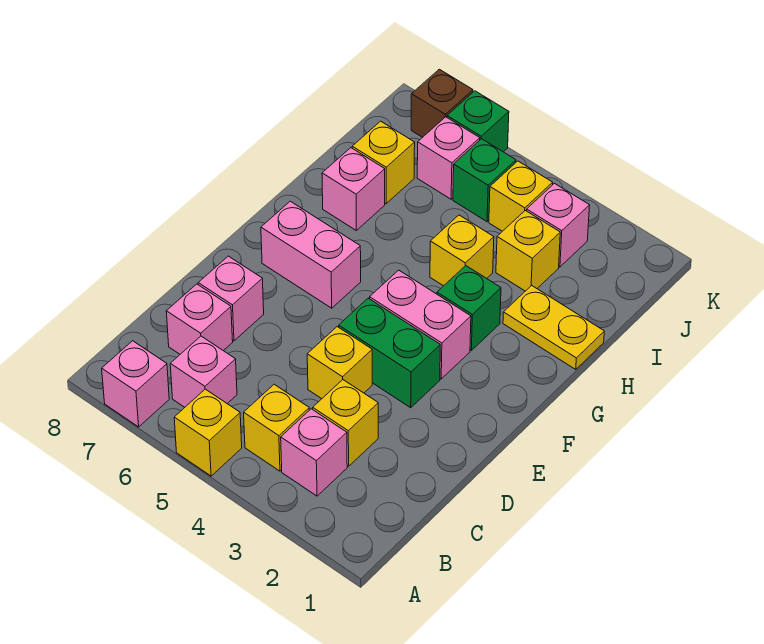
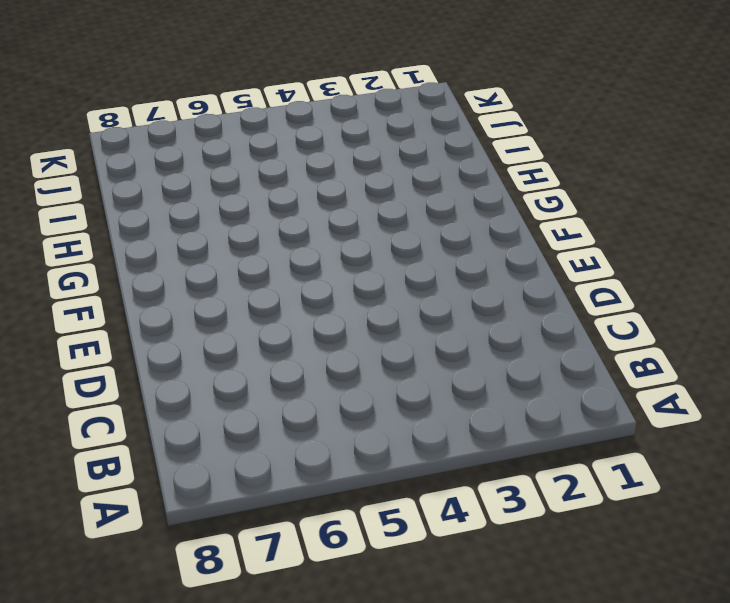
none -> yellow 1x1 brick [174,389,242,476]
none -> pink 1x1 brick [102,341,169,427]
none -> pink 1x1 brick [281,409,347,496]

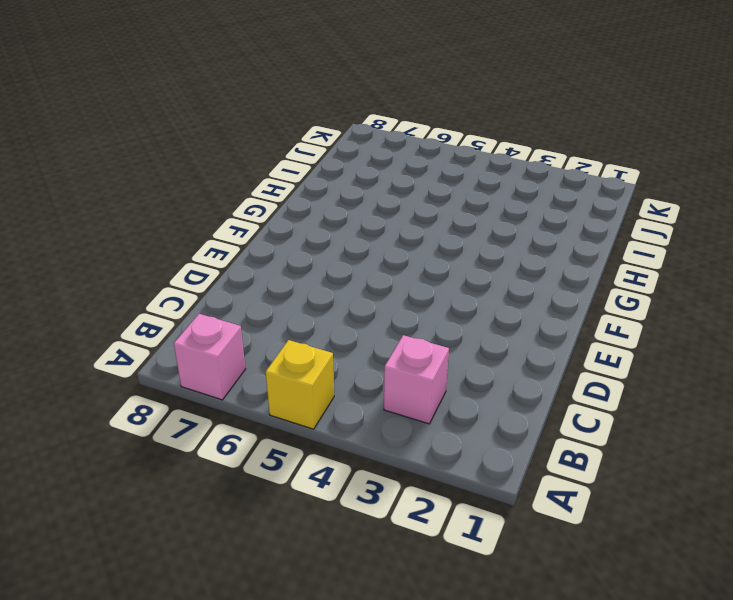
none -> yellow 1x1 brick [244,384,309,471]
none -> pink 1x1 brick [170,336,237,407]
none -> yellow 1x1 brick [313,380,378,466]

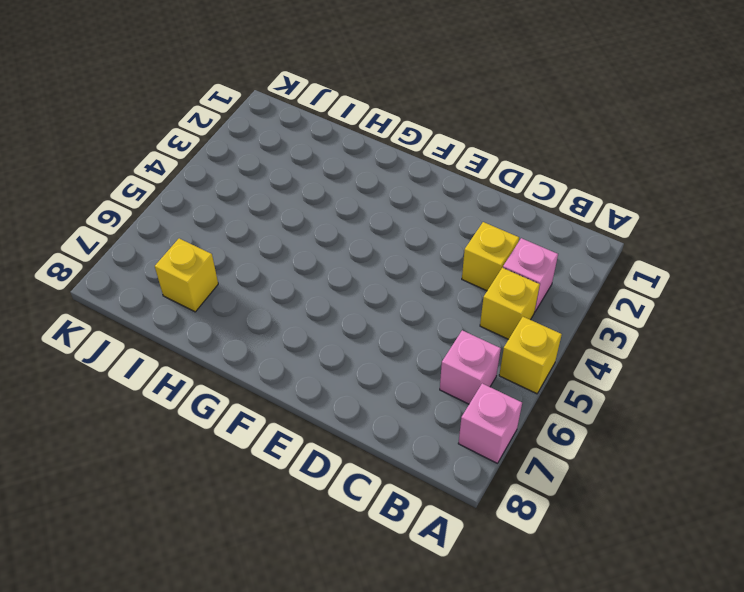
none -> pink 1x1 brick [166,284,233,354]
none -> yellow 1x1 brick [307,327,372,399]
none -> pink 1x1 brick [198,256,264,341]

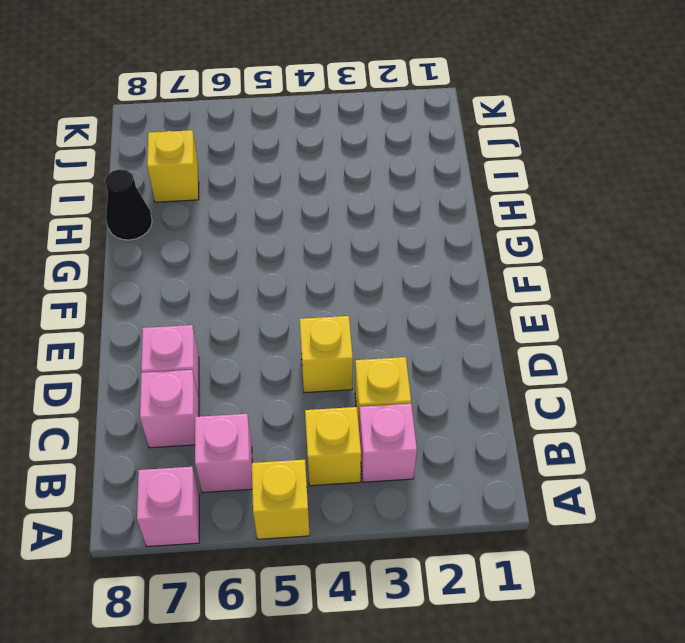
black 1x1 cone [105,169,152,240] -> none
none -> green 1x2 brick [339,298,440,408]
none -> pink 1x2 brick [370,270,471,379]
none -> pink 1x2 brick [261,201,361,308]

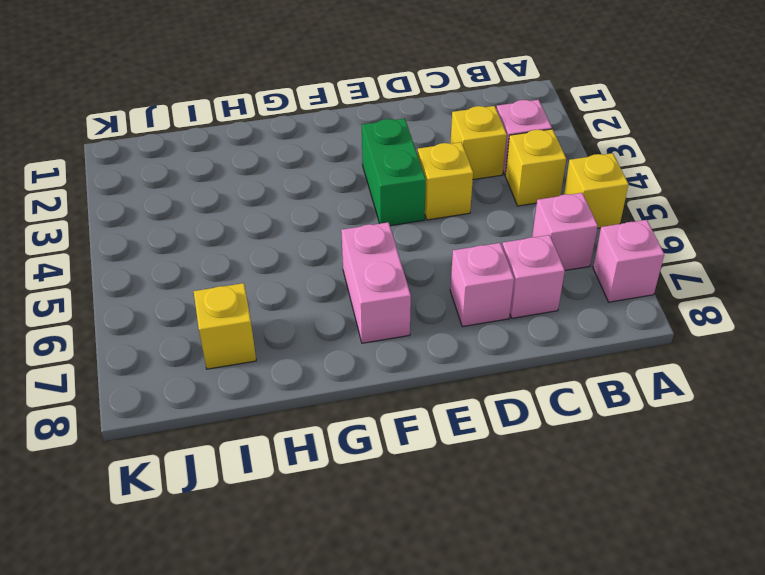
none -> pink 1x2 brick [370,270,471,379]
none -> green 1x1 brick [437,266,501,350]
none -> yellow 1x2 plate [503,285,604,369]

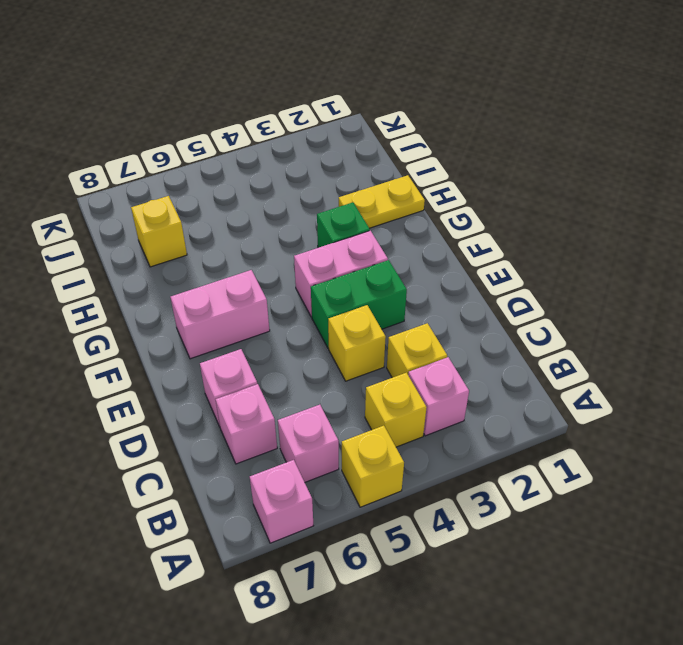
none -> yellow 1x1 brick [430,215,494,286]
none -> pink 1x1 brick [322,148,385,230]
none -> yellow 1x1 brick [496,211,560,291]

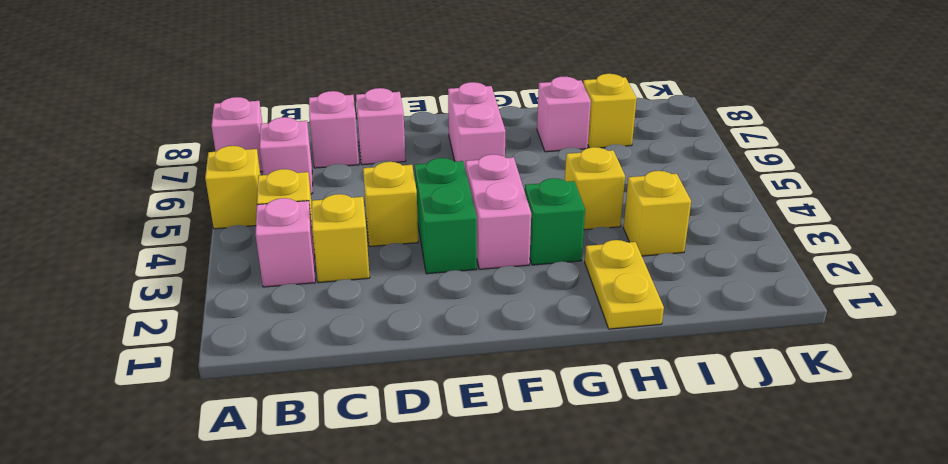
none -> pink 1x1 brick [527,184,590,267]
none -> yellow 1x1 brick [489,161,553,231]
none -> green 1x1 brick [453,139,516,222]

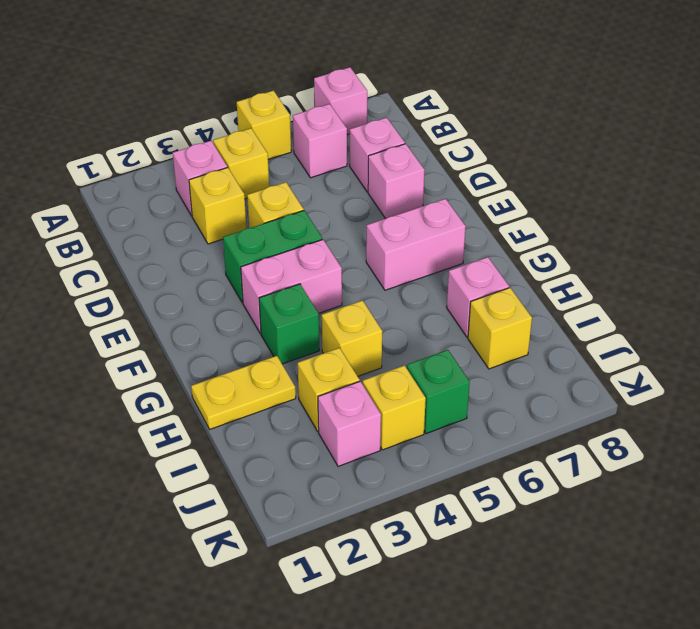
none -> pink 1x1 brick [417,117,480,199]
none -> green 1x1 brick [447,91,509,152]
none -> brown 1x1 brick [411,69,473,137]

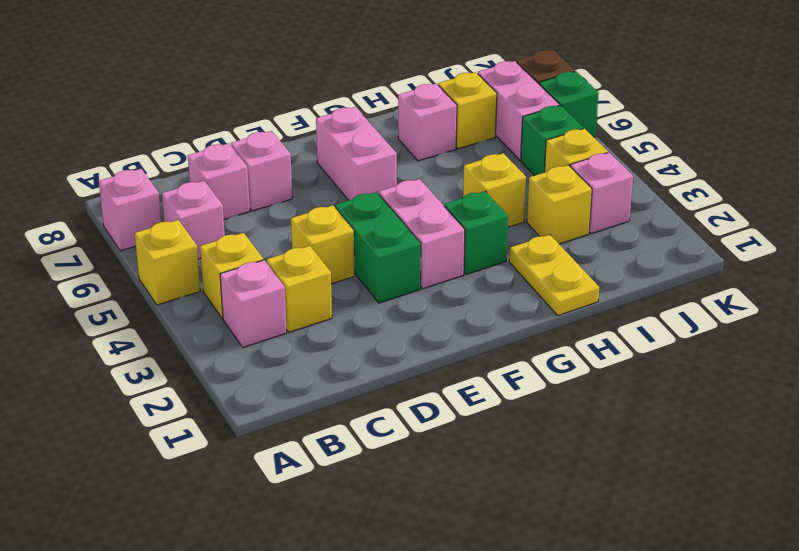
pink 1x2 brick [478,61,559,160] -> pink 1x1 brick [417,117,480,199]

